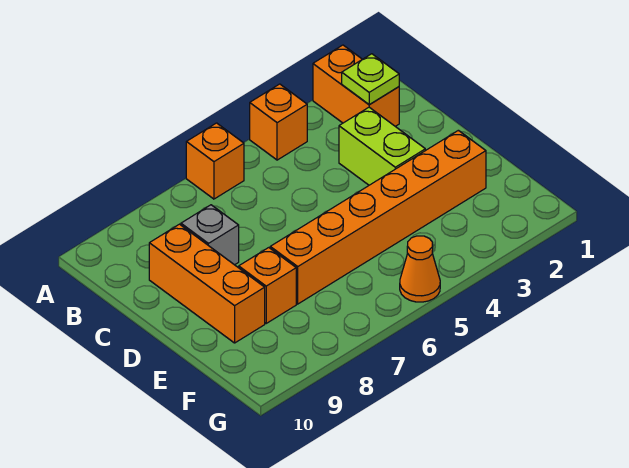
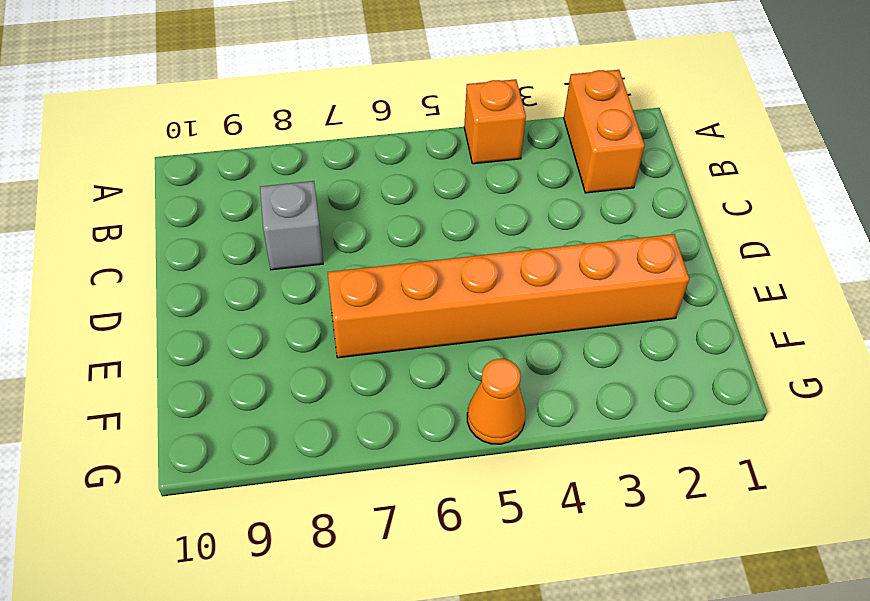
none -> orange 1x1 brick [186,123,244,199]
none -> lime 1x2 brick [339,107,425,185]

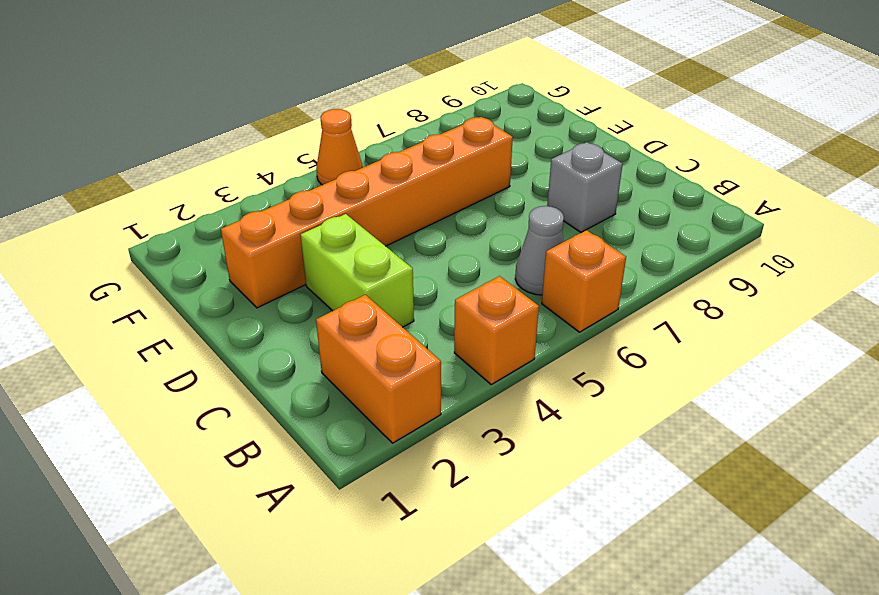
grey 1x1 cone [515,206,564,295] -> none
none -> orange 1x3 brick [149,224,265,343]
none -> orange 1x1 brick [239,248,296,323]

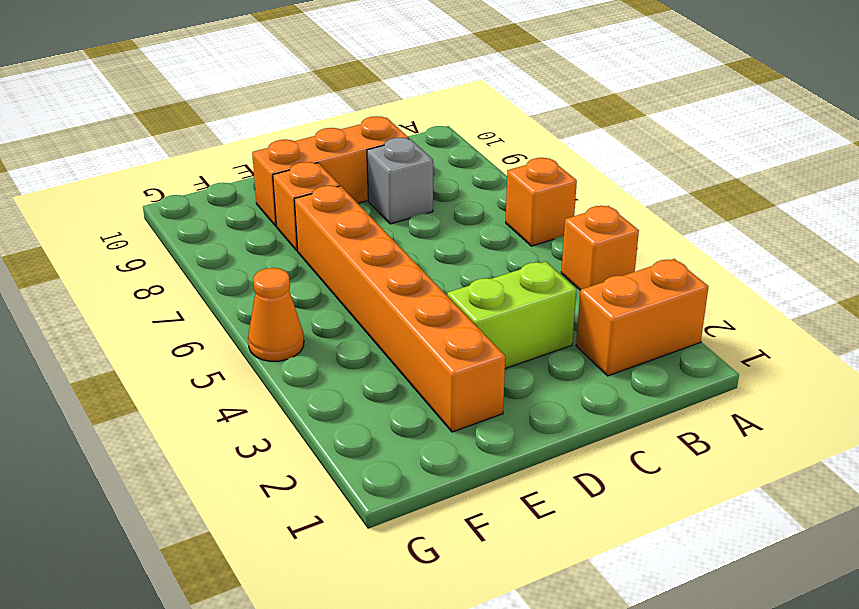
none -> lime 1x1 plate [342,54,399,105]

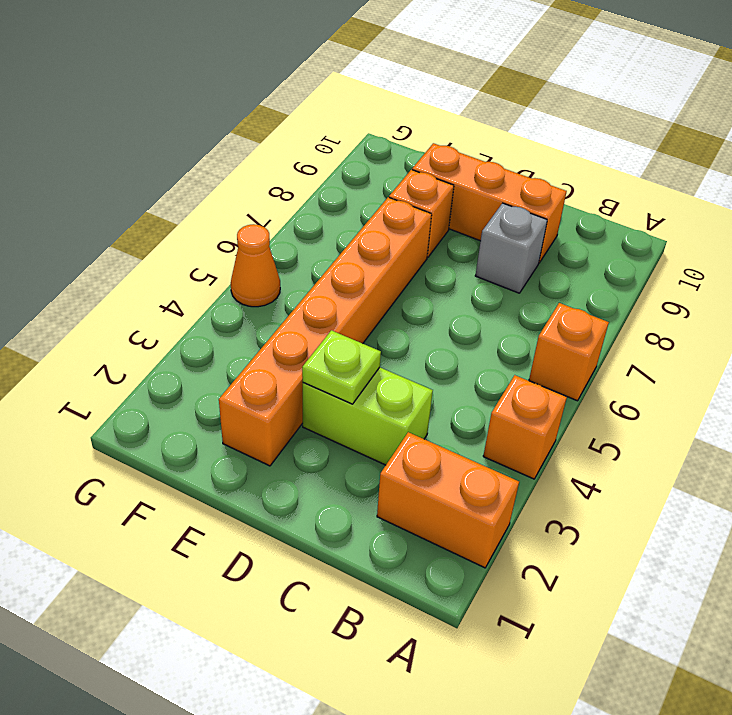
lime 1x1 plate [302,330,381,404] -> lime 1x1 plate moved to [342,54,399,105]

